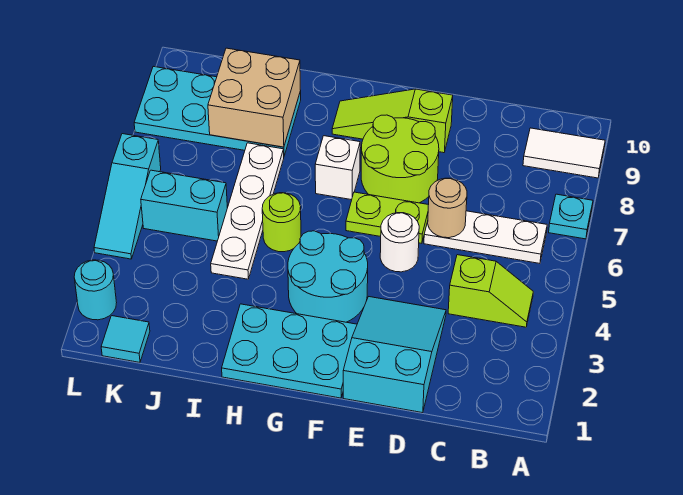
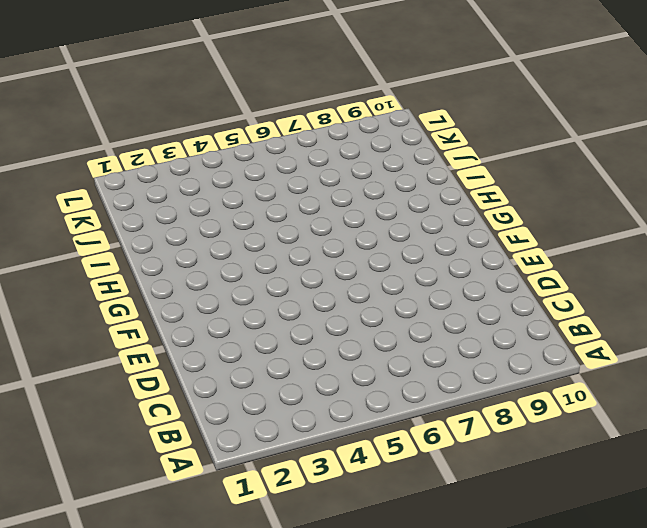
none -> cyan 1x1 plate [549,194,593,239]
none -> white 1x2 tile [523,128,605,178]
none -> lime 1x2 slope [448,255,533,327]

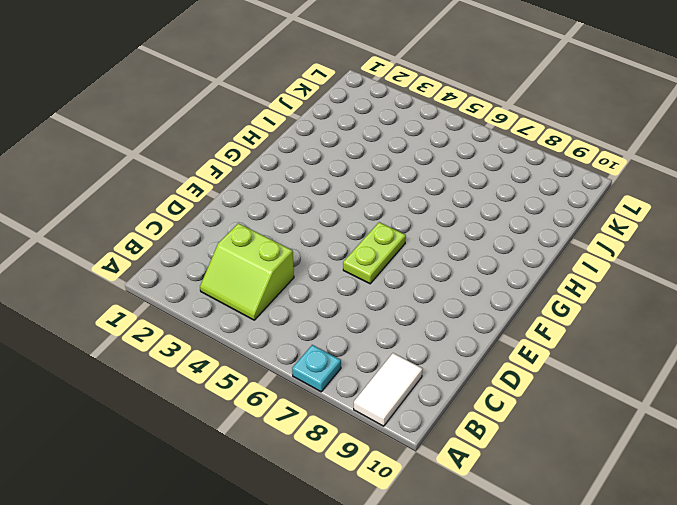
lime 2x2 slope [200,223,294,320] -> lime 1x2 slope [448,255,533,327]
none -> white 1x3 plate [424,211,547,263]
none -> cyan 2x3 slope [343,297,446,413]
none -> white 1x1 round brick [380,213,419,272]

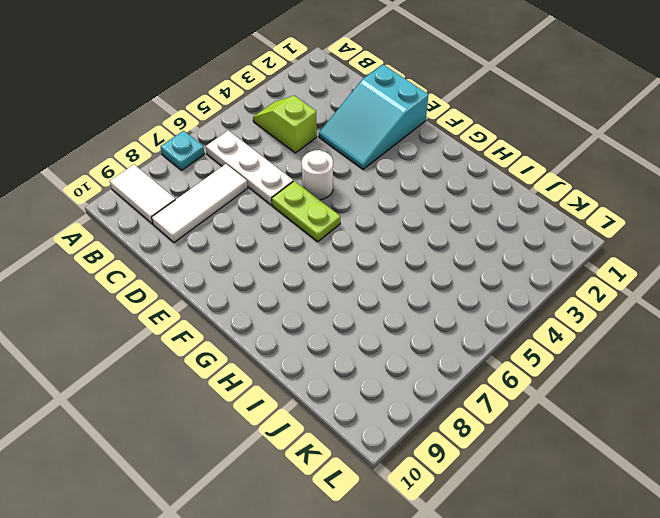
white 1x3 tile [152,164,248,243] -> none
none -> lime 2x2 round brick [361,115,439,203]
none -> lime 1x3 slope [332,89,453,153]
none -> cyan 2x3 plate [222,304,357,398]

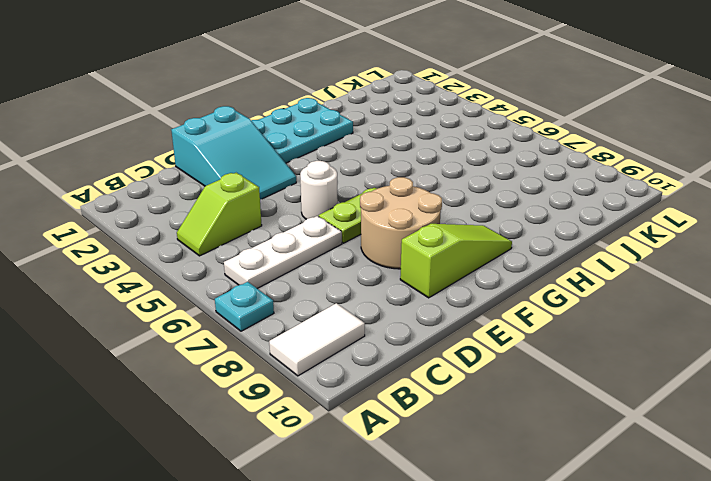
tan 2x2 round brick [360,177,442,269] -> lime 2x2 round brick [361,115,439,203]
none -> cyan 2x2 round brick [288,231,368,322]
none -> white 1x1 brick [315,136,360,200]
none -> lime 1x1 round brick [262,193,301,252]

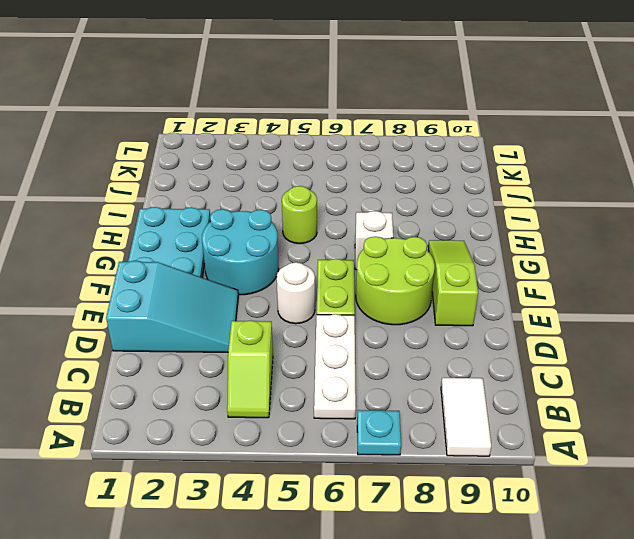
none -> white 1x4 plate [211,143,284,279]
none -> cyan 2x4 plate [134,66,301,156]
none -> cyan 1x2 brick [141,170,227,241]

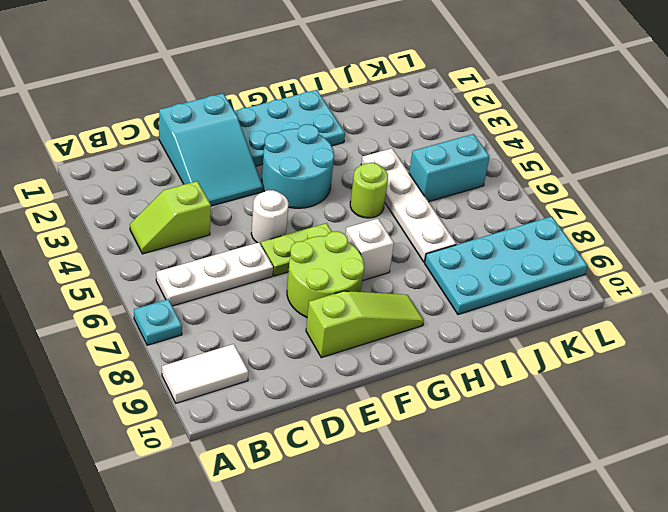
none -> cyan 1x1 tile [101,316,150,362]
none -> cyan 1x1 round brick [74,260,117,320]
none -> cyan 1x3 slope [94,134,161,259]

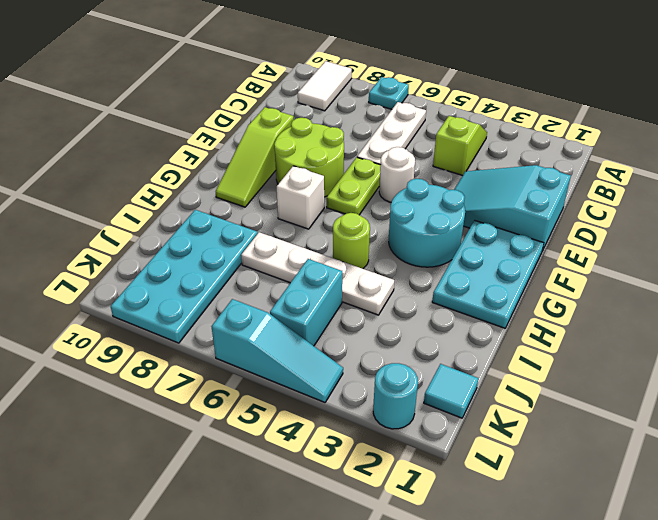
none -> tan 1x1 round brick [428,178,467,238]
none -> tan 2x2 brick [208,48,300,147]

